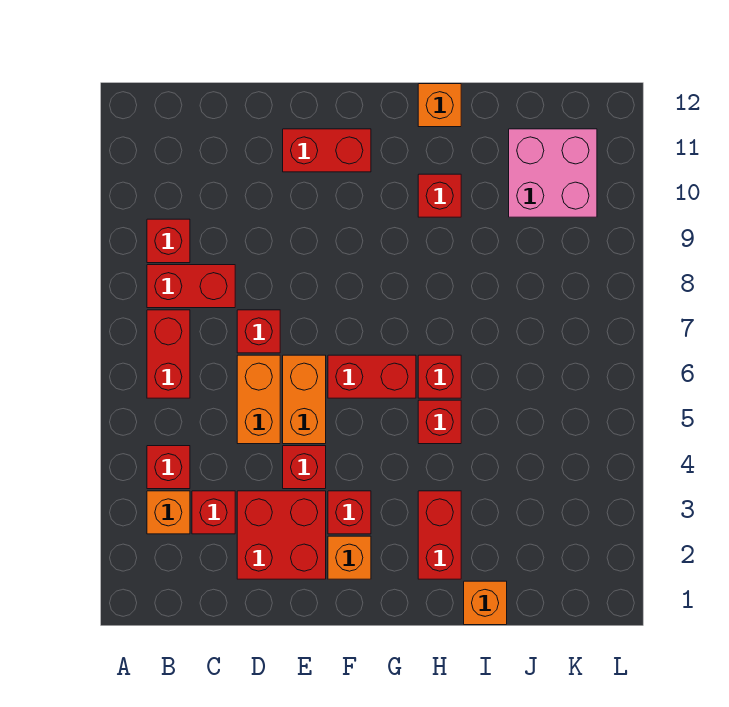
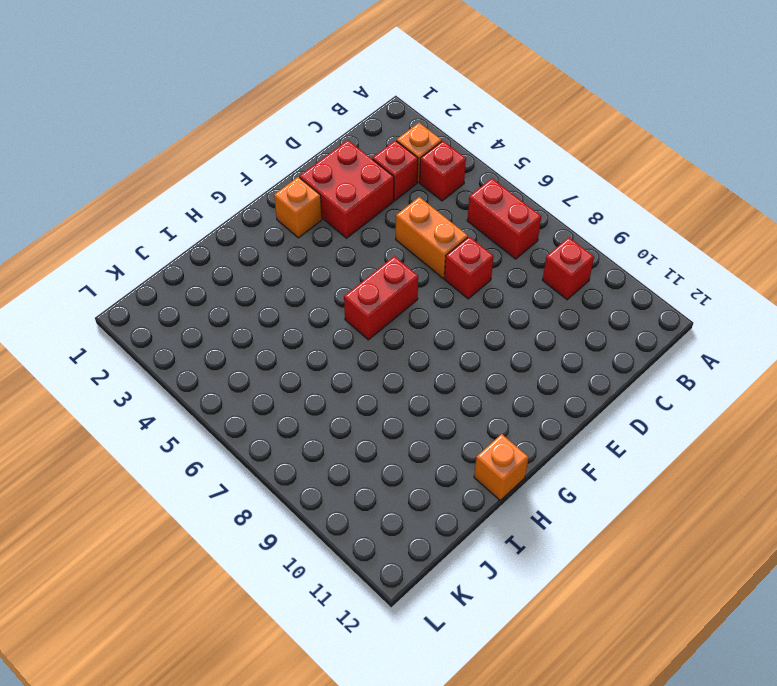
none -> red 1x2 brick [147,265,235,308]
none -> red 1x1 brick [283,446,326,489]
none -> orange 1x2 brick [283,355,326,444]

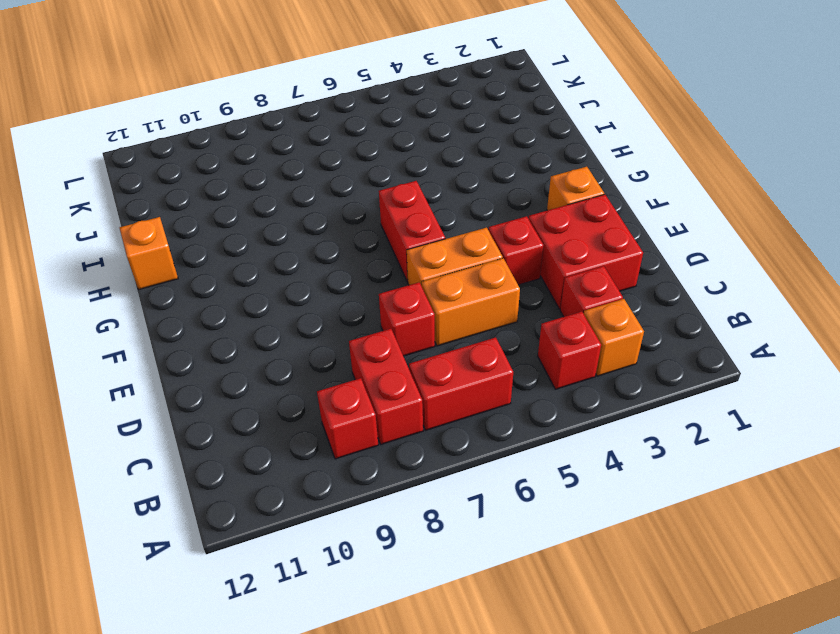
none -> red 1x2 brick [283,129,371,172]
none -> red 1x1 brick [328,491,371,534]
none -> red 1x2 brick [418,491,461,579]

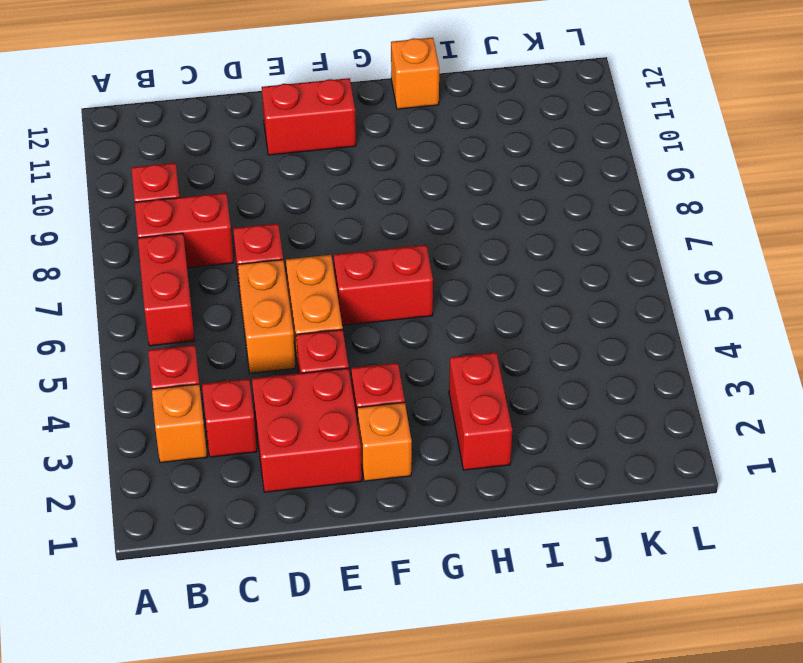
none -> red 1x1 brick [418,400,461,444]
none -> red 1x1 brick [418,355,461,398]
none -> red 1x1 brick [418,174,461,217]

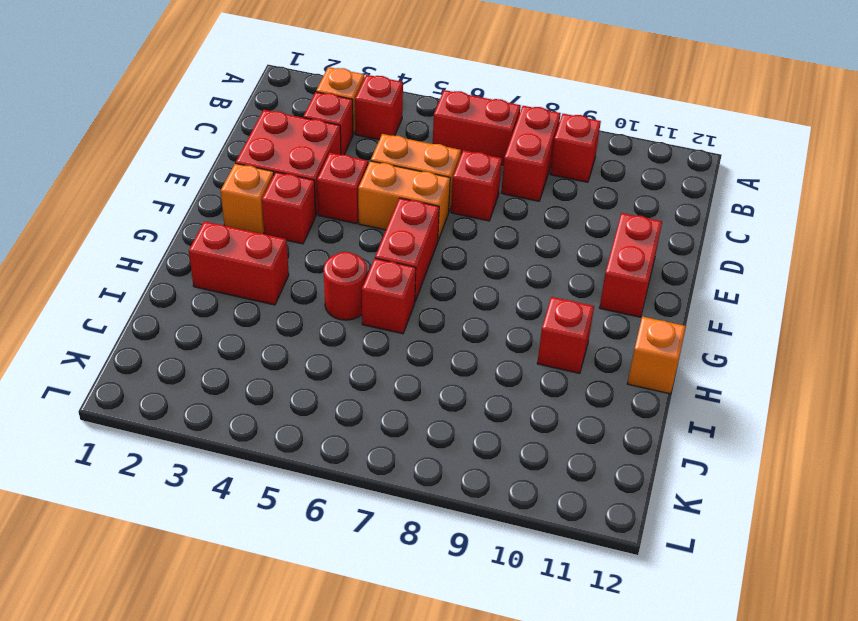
red 1x1 round brick [324,252,367,320] -> red 1x1 brick [418,400,461,444]
none -> orange 1x1 brick [464,581,507,625]
none -> pink 2x2 brick [509,129,597,217]

